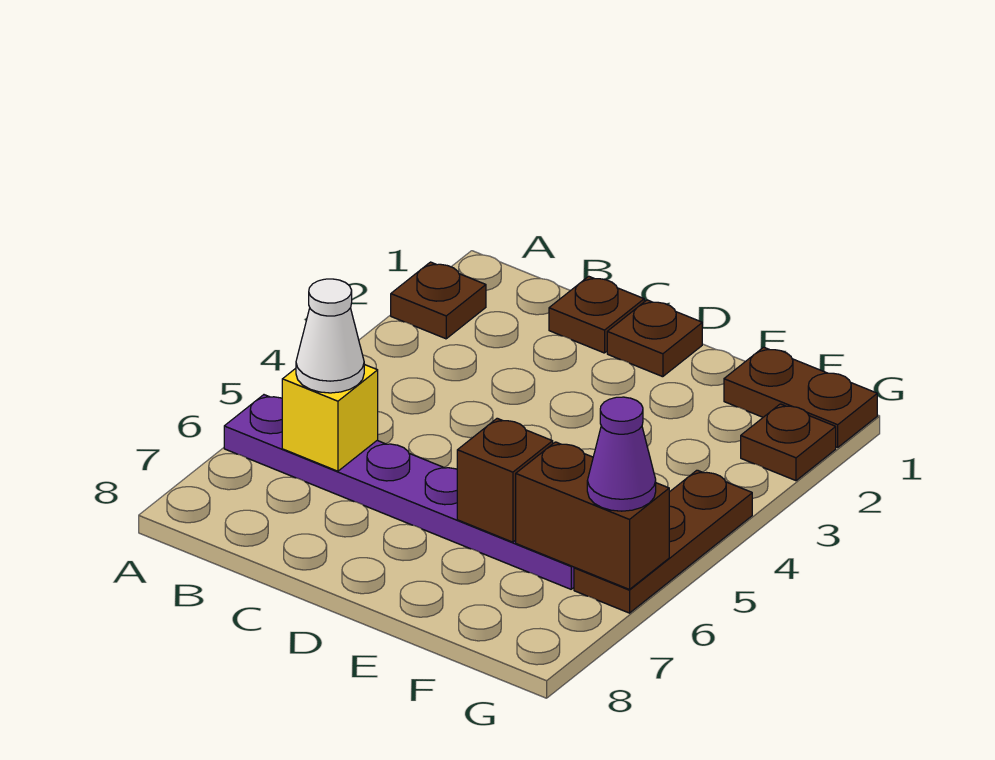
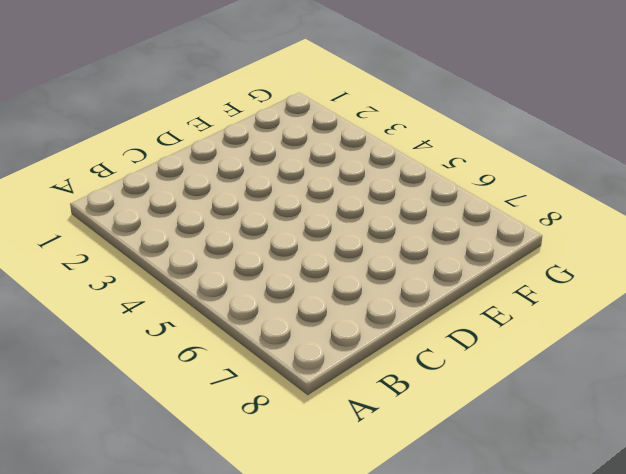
none -> brown 1x1 plate [391,262,486,339]
none -> purple 1x6 plate [224,395,574,589]
none -> brown 1x1 plate [549,276,644,353]

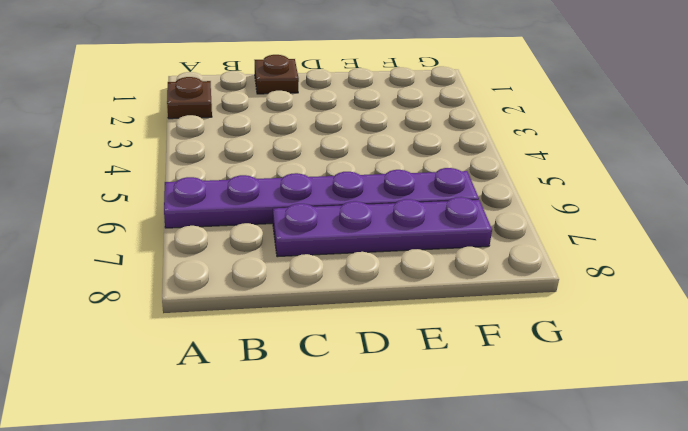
purple 1x4 plate [273,197,492,257] -> none
none -> brown 1x1 plate [607,300,702,377]
none -> brown 1x2 plate [724,347,877,447]
none -> brown 1x1 plate [741,404,836,481]

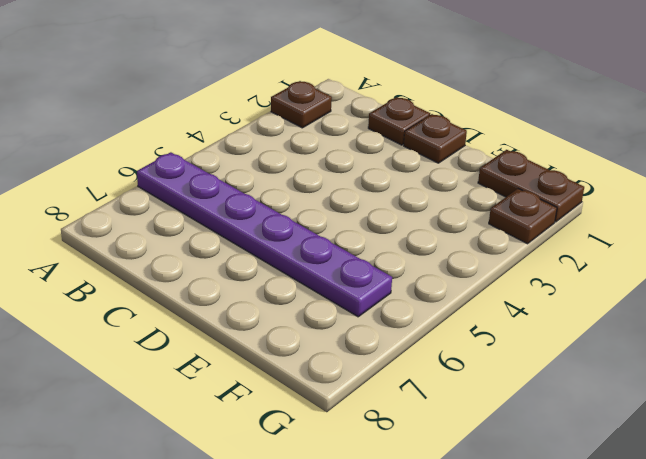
none -> brown 1x3 plate [574,470,752,613]
none -> yellow 1x1 brick [282,364,378,471]
none -> brown 1x1 brick [457,418,553,542]

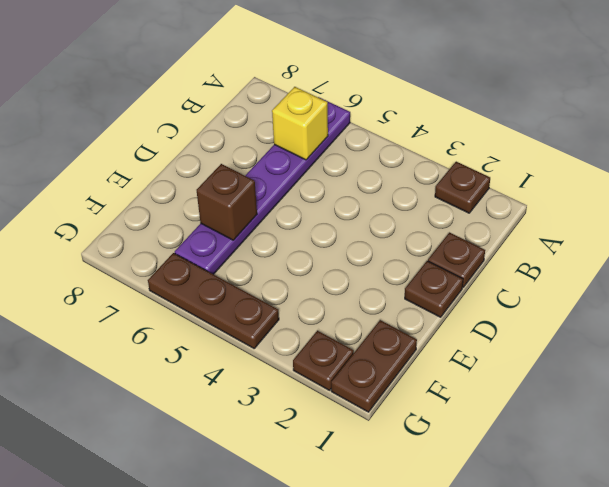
none -> brown 1x2 brick [516,442,669,589]
none -> white 1x1 cone [296,279,364,393]
none -> purple 1x1 cone [587,397,656,511]

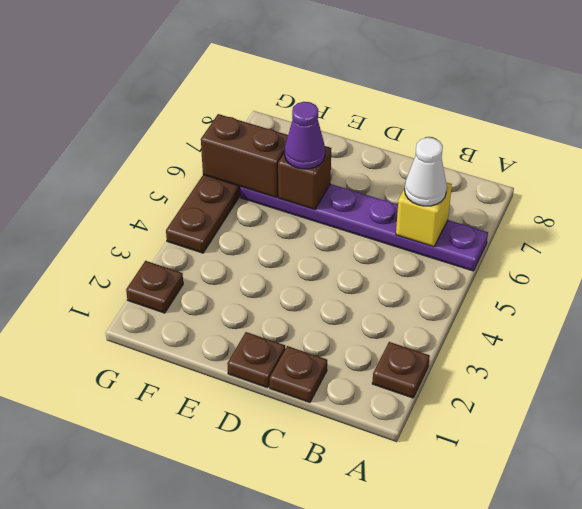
purple 1x1 cone [285,102,325,169] -> purple 1x1 cone moved to [587,397,656,511]
none -> brown 1x2 plate [724,347,877,447]

